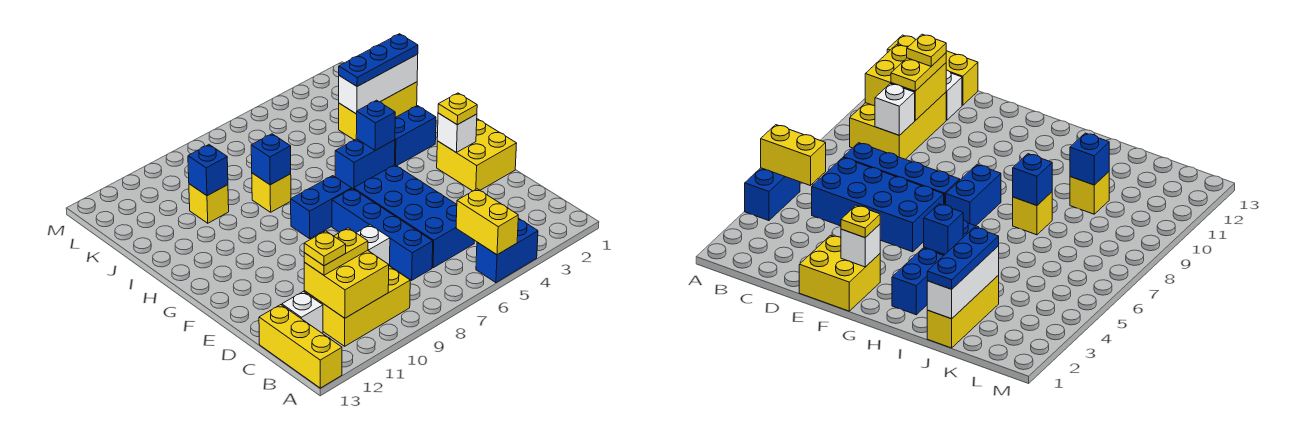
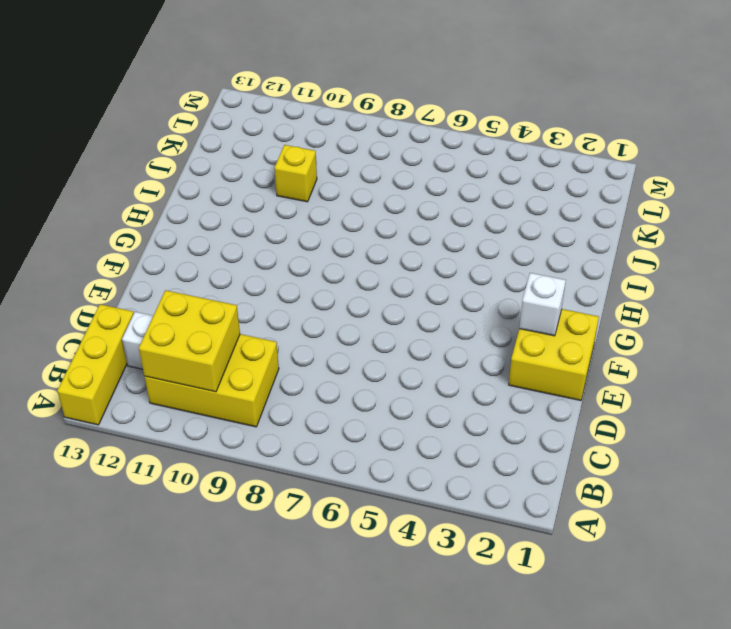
none -> blue 1x2 brick [476,218,538,283]
none -> blue 2x4 brick [354,165,474,268]
none -> blue 1x4 brick [332,189,433,280]

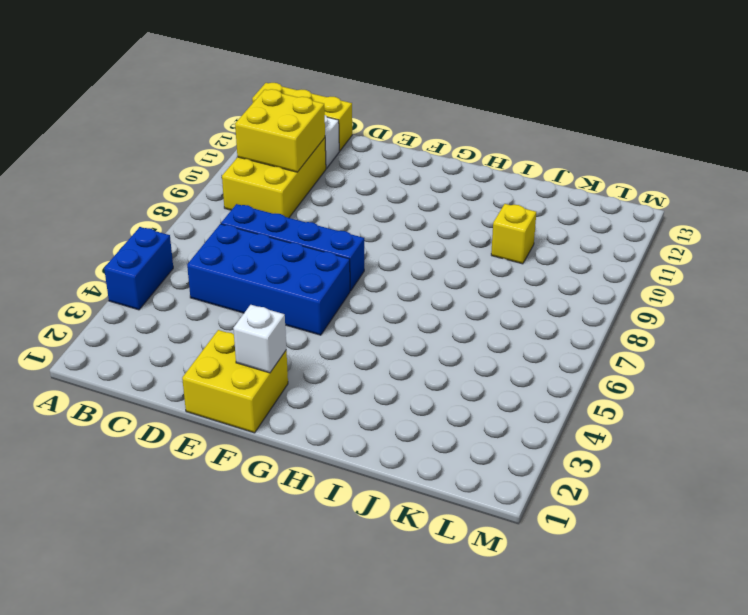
none -> blue 1x2 brick [291,176,352,239]
none -> blue 1x2 brick [395,106,436,166]
none -> blue 1x2 brick [335,139,395,189]

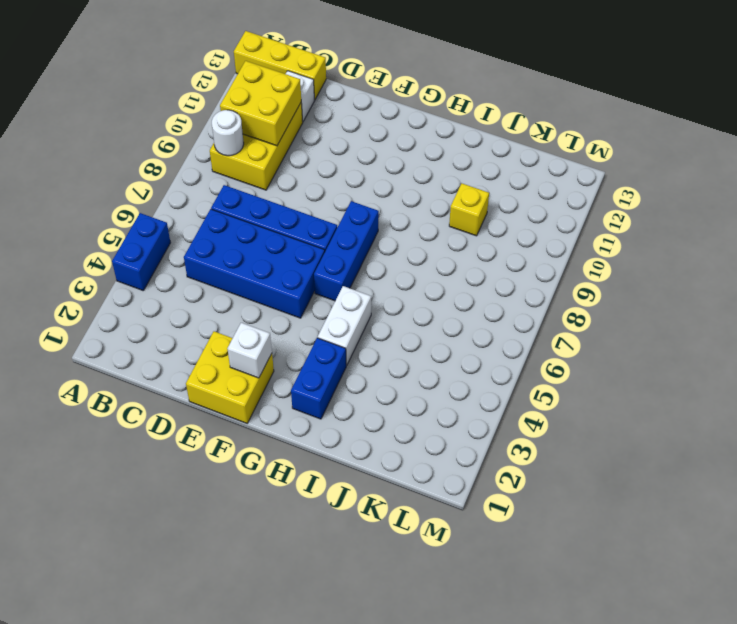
white 1x1 round brick [212,110,244,156] -> none
blue 1x3 brick [314,201,379,301] -> blue 1x2 brick [291,176,352,239]
white 1x2 brick [318,286,371,366] -> blue 1x2 brick [335,139,395,189]
none -> yellow 1x1 brick [252,173,291,212]
none -> yellow 1x3 brick [339,82,417,140]
none -> yellow 1x2 brick [456,189,518,255]

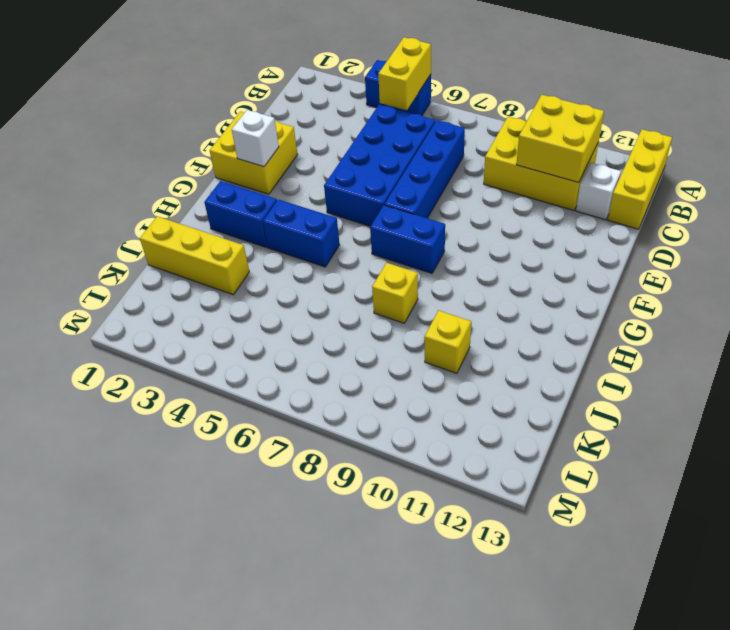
none -> white 1x1 brick [357,225,390,266]
none -> blue 1x1 brick [356,100,395,151]
none -> blue 1x1 brick [251,134,291,185]

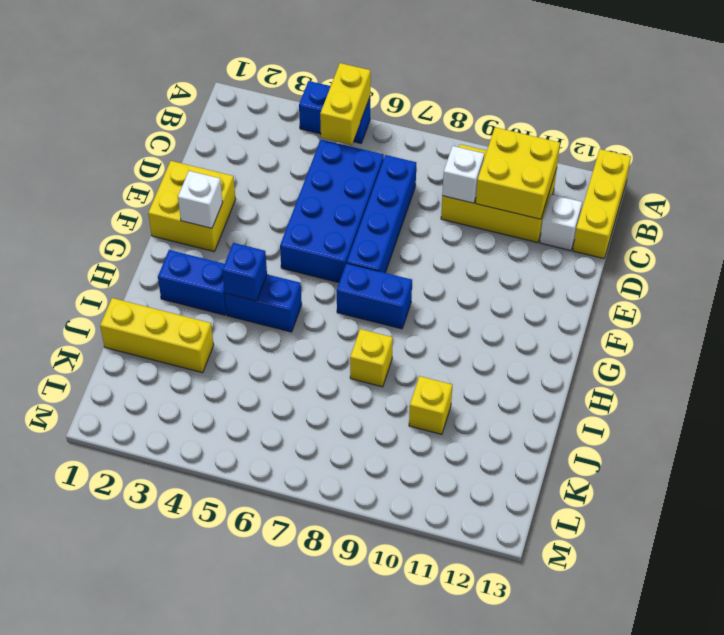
none -> blue 1x1 brick [251,134,291,185]
none -> white 1x3 brick [339,54,418,114]
none -> blue 1x1 brick [188,145,228,196]

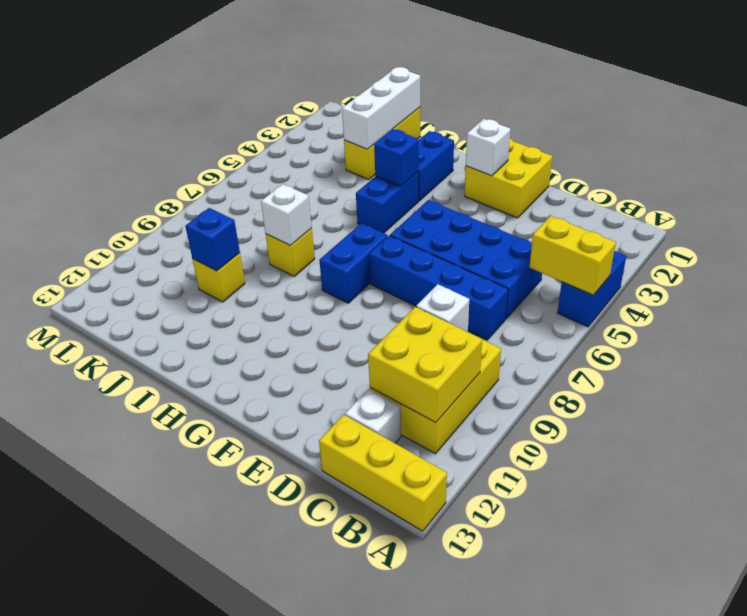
white 1x1 brick [261,184,312,245] -> blue 1x1 brick [251,134,291,185]
none -> yellow 1x2 plate [304,228,368,275]
none -> yellow 1x1 plate [438,93,477,125]
none -> blue 1x3 plate [339,34,418,87]

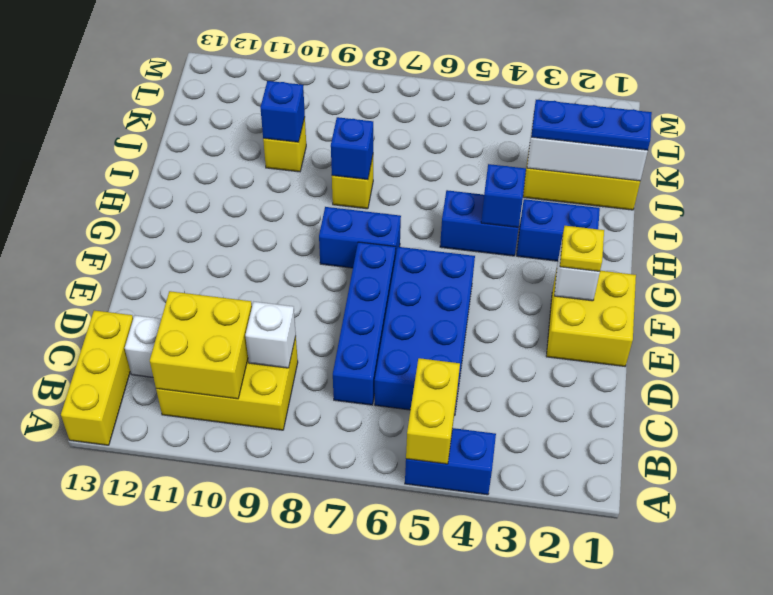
none -> yellow 1x2 plate [304,228,368,275]
none -> yellow 1x1 plate [304,231,346,266]

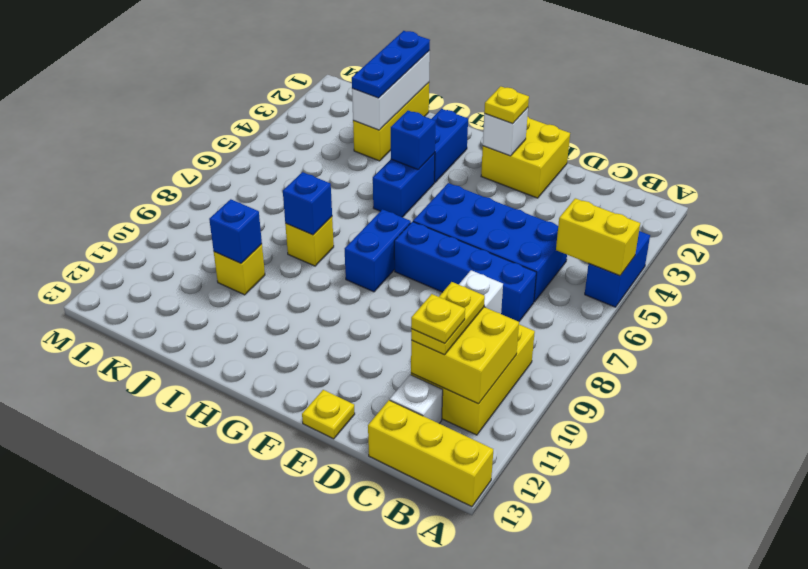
yellow 1x1 plate [302,390,355,439] -> none

